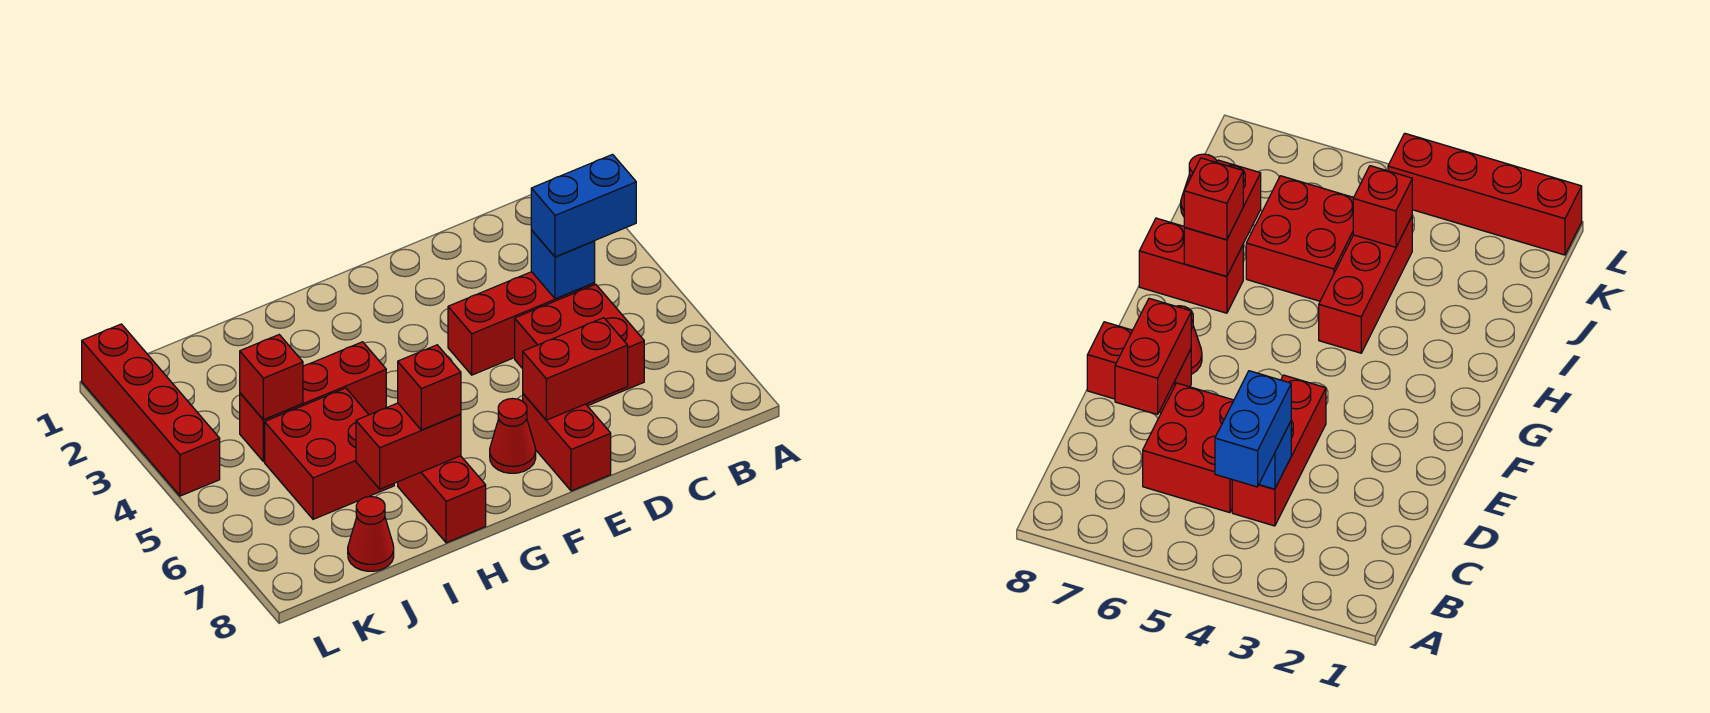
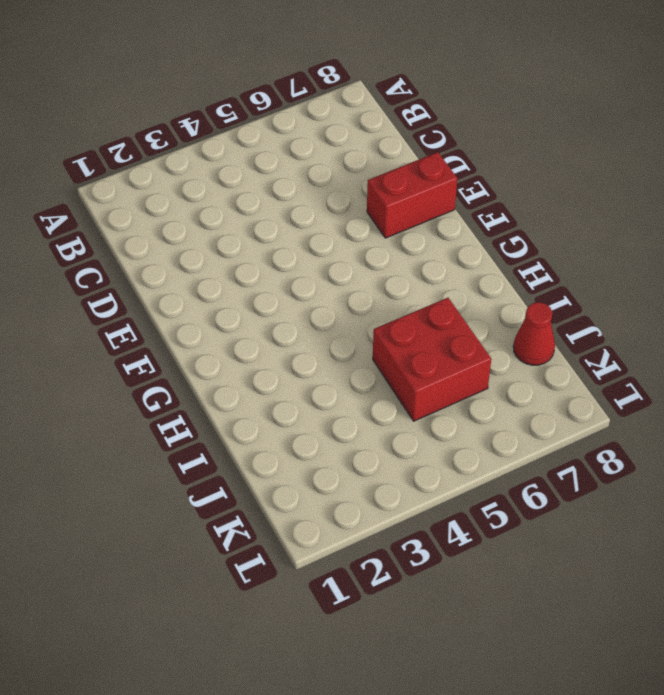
none -> red 1x3 brick [448,272,595,375]
none -> red 2x2 brick [515,284,644,406]
none -> red 1x1 cone [490,399,536,473]

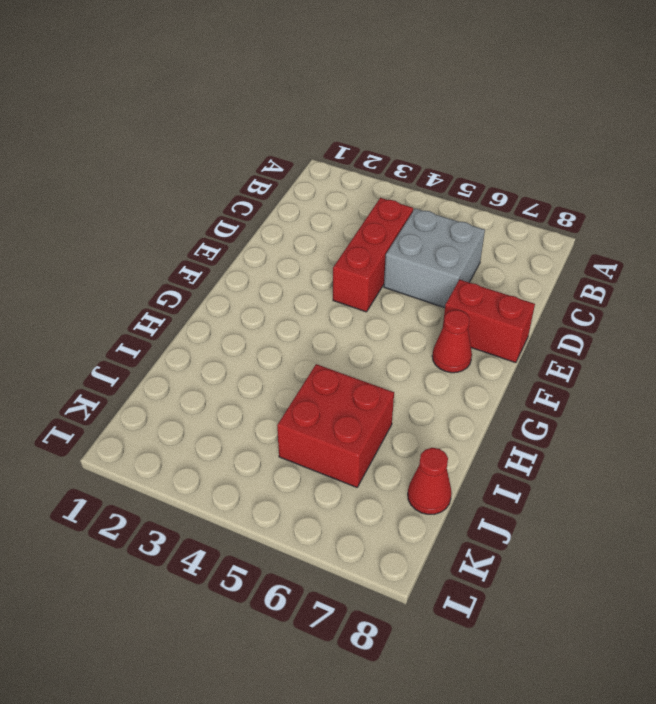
grey 2x2 brick [384,208,485,308] -> red 2x2 brick [515,284,644,406]
none -> red 1x3 brick [240,342,386,462]
none -> red 1x2 brick [398,456,486,543]
none -> red 1x4 brick [82,324,220,496]

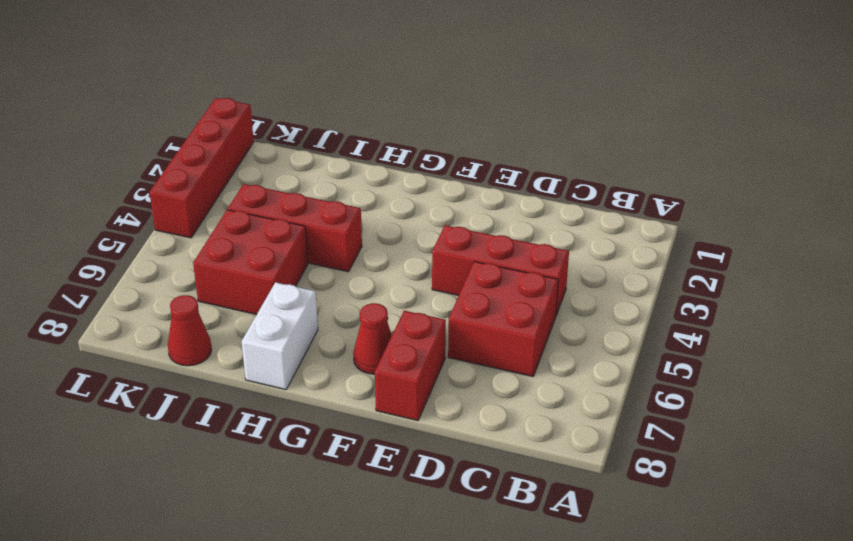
white 1x2 brick [242,282,318,390] -> red 1x2 brick [398,456,486,543]
none -> blue 1x1 brick [531,230,595,299]
none -> red 1x2 brick [523,318,628,420]
none -> red 1x2 brick [356,403,461,489]

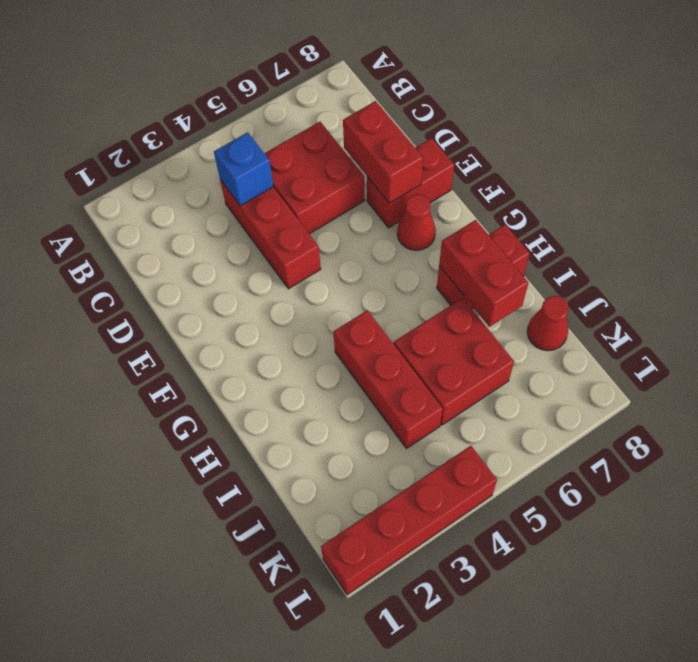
none -> red 1x1 brick [240,335,303,420]
none -> blue 1x2 brick [531,154,636,257]
none -> red 1x1 brick [398,345,461,430]

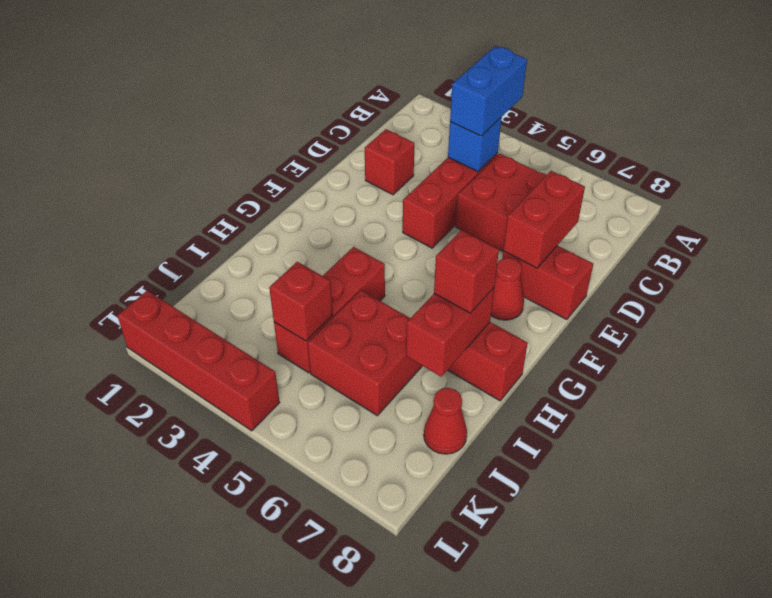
red 1x1 brick [365,129,414,195] -> none

